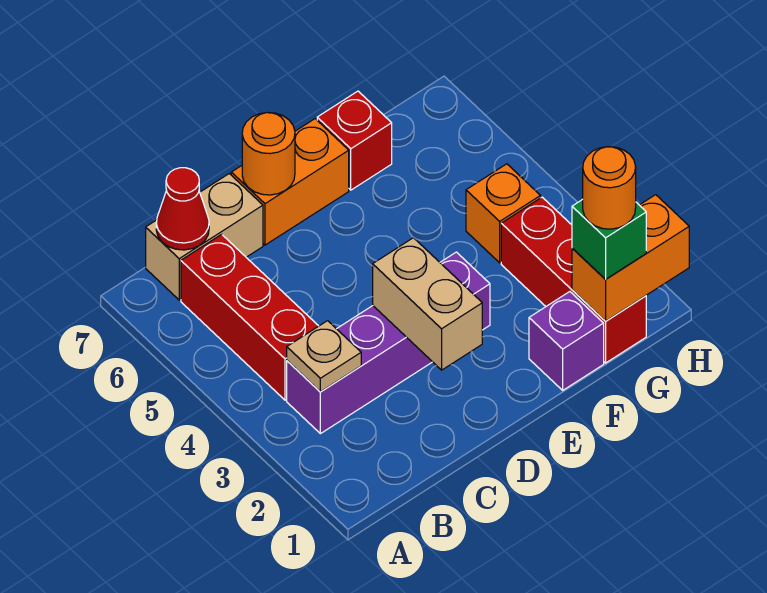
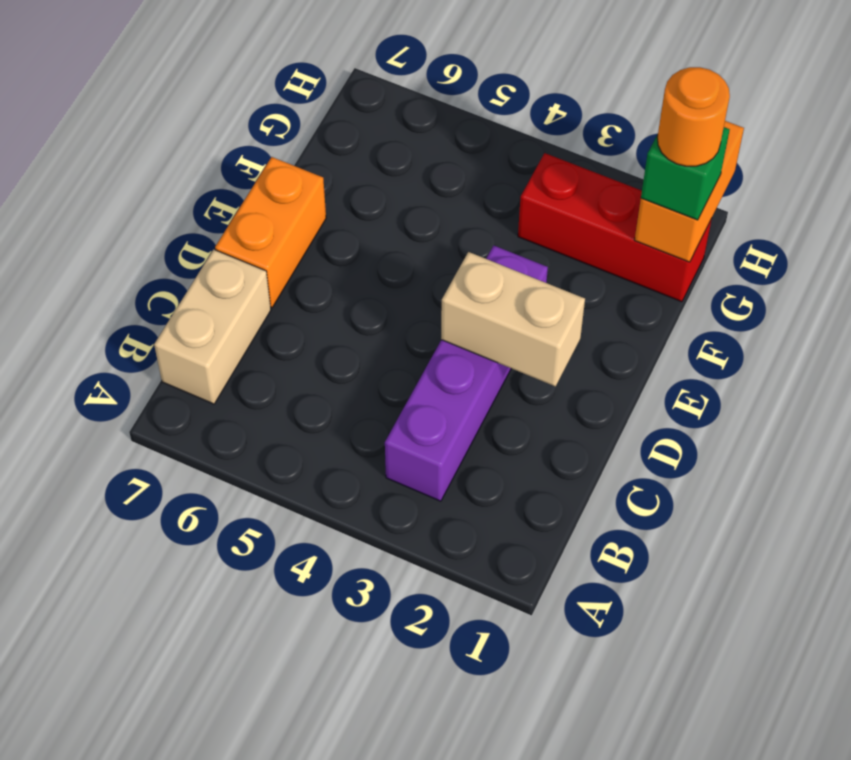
none -> red 1x3 brick [181,234,318,400]
none -> purple 1x1 brick [529,292,604,390]
none -> red 1x1 brick [317,91,392,190]

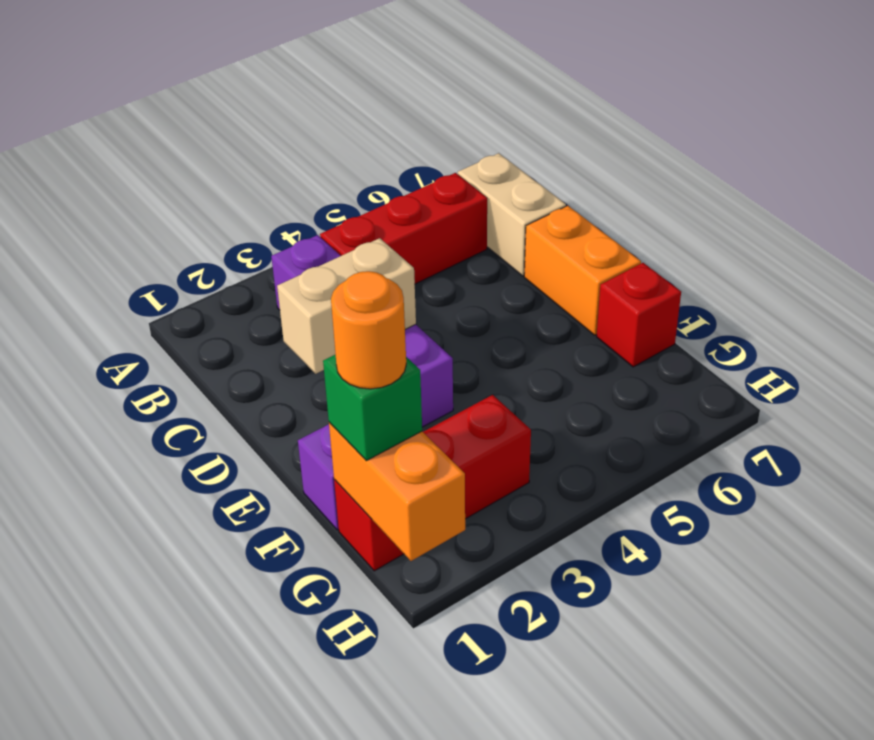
none -> orange 1x1 brick [466,164,541,263]
none -> tan 1x1 plate [287,321,361,392]
none -> red 1x1 cone [156,168,209,250]

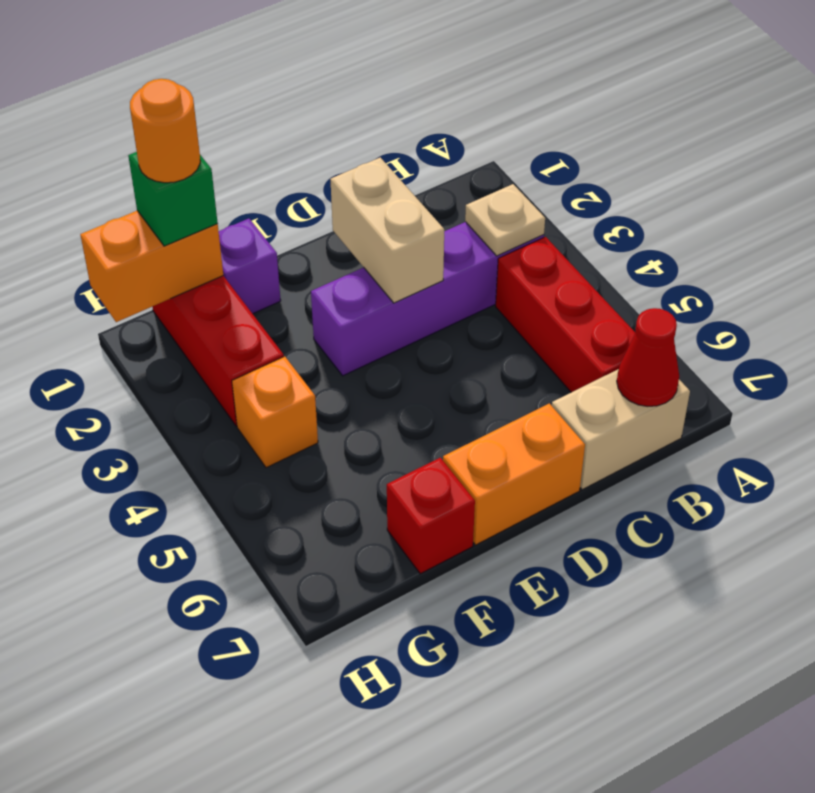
none -> orange 1x1 round brick [242,113,295,195]

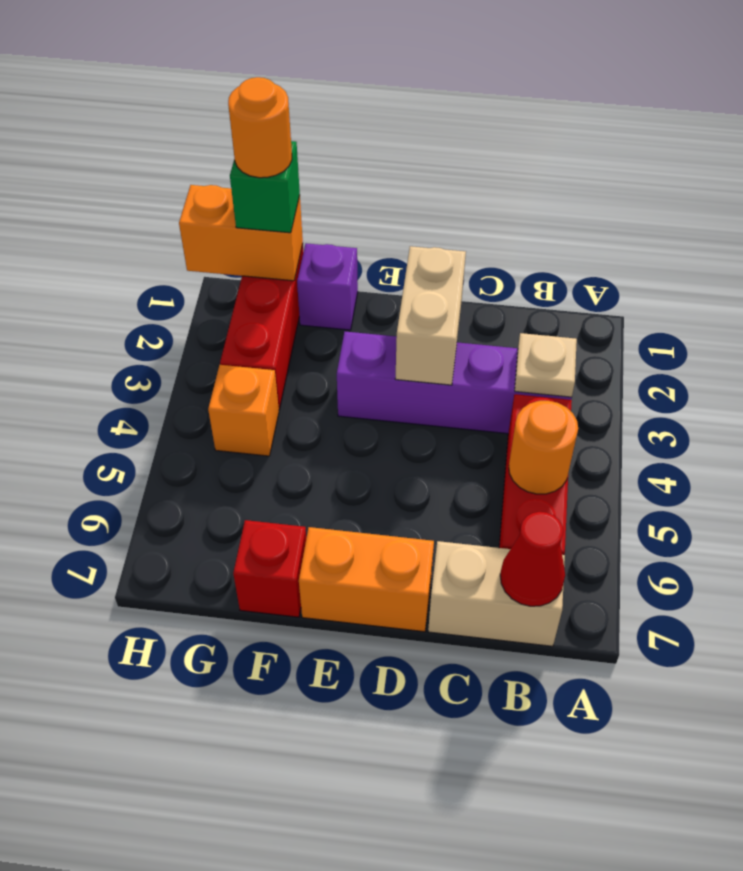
orange 1x1 round brick [509,401,578,494] -> orange 1x1 round brick moved to [242,113,295,195]

